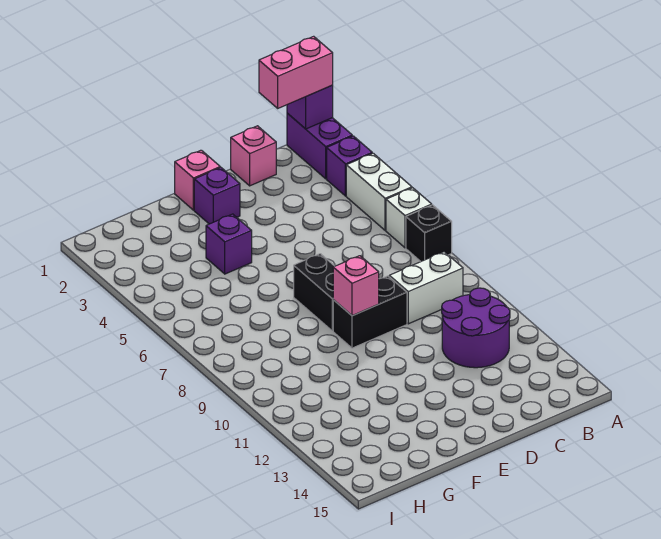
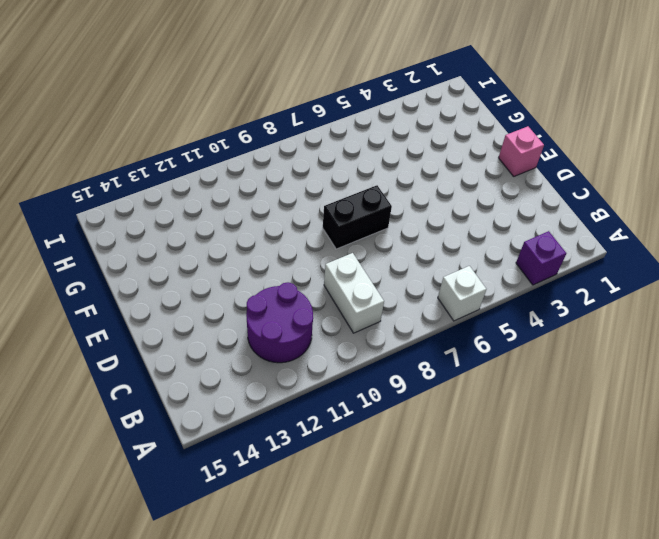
none -> purple 1x2 brick [287,113,352,179]
none -> white 1x2 brick [346,153,412,231]
none -> black 1x1 brick [406,205,452,261]

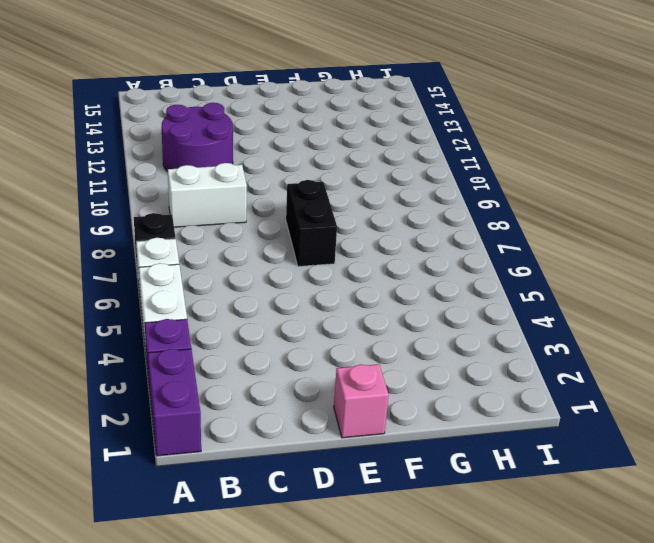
none -> pink 1x1 brick [231,126,276,186]
none -> black 1x2 brick [333,276,407,348]
none -> purple 1x1 brick [194,168,240,224]

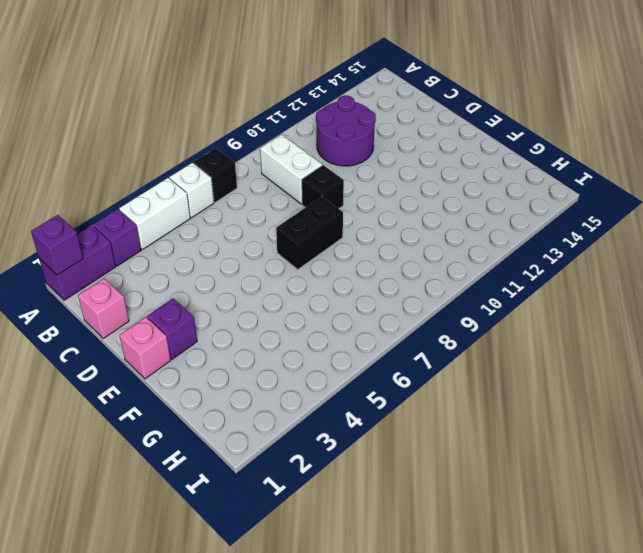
black 1x1 brick [302,165,344,209] -> black 1x2 brick [333,276,407,348]
none -> purple 1x1 brick [206,214,252,274]
none -> pink 1x1 brick [333,256,379,316]
none -> pink 1x2 brick [259,36,333,108]

